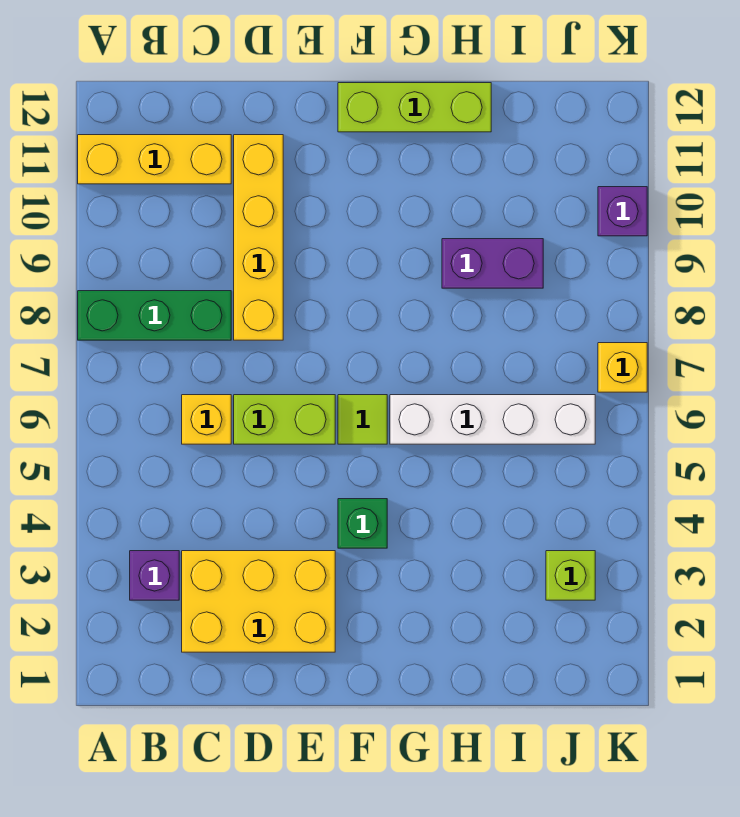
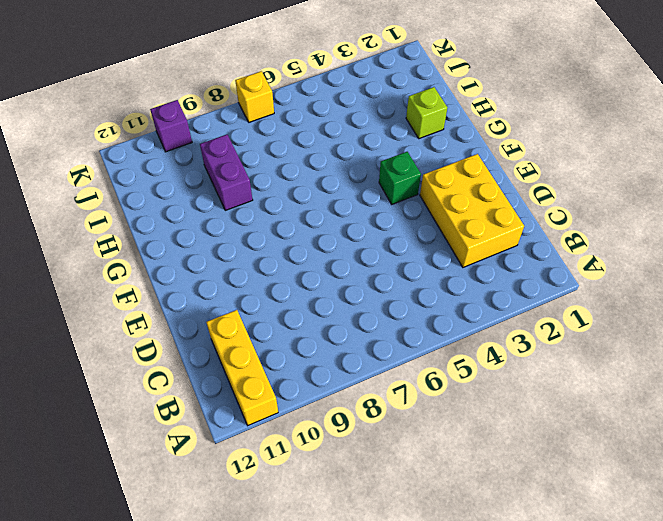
lime 1x1 brick [406,87,447,139] -> lime 1x1 brick moved to [546,551,595,600]
none -> green 1x3 brick [78,291,231,340]
none -> purple 1x1 brick [130,551,179,600]
none -> yellow 1x1 brick [182,395,231,444]

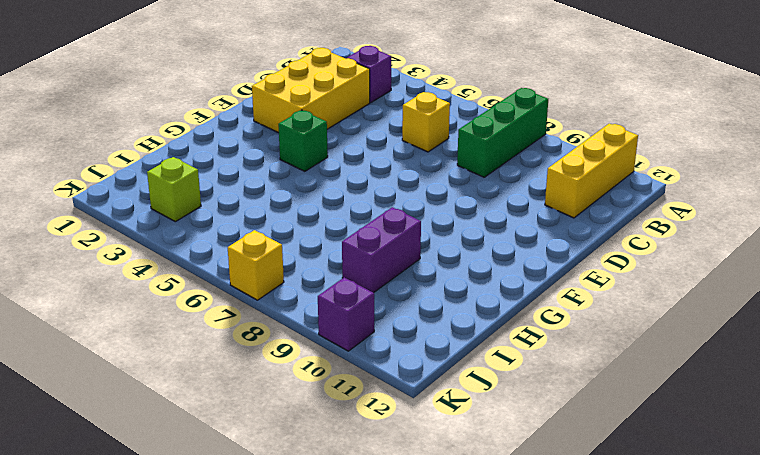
none -> lime 1x2 brick [234,395,335,444]
none -> yellow 1x4 brick [234,135,283,340]
none -> lime 1x1 tile [338,395,387,444]

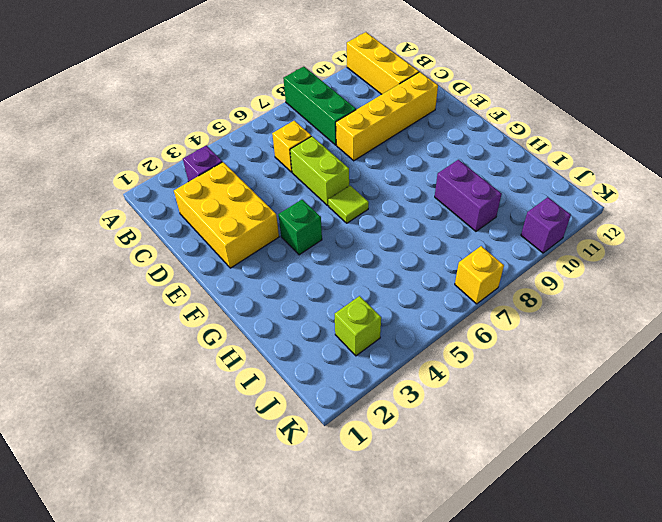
none -> lime 1x3 brick [338,83,491,132]
none -> white 1x4 brick [390,395,595,444]

